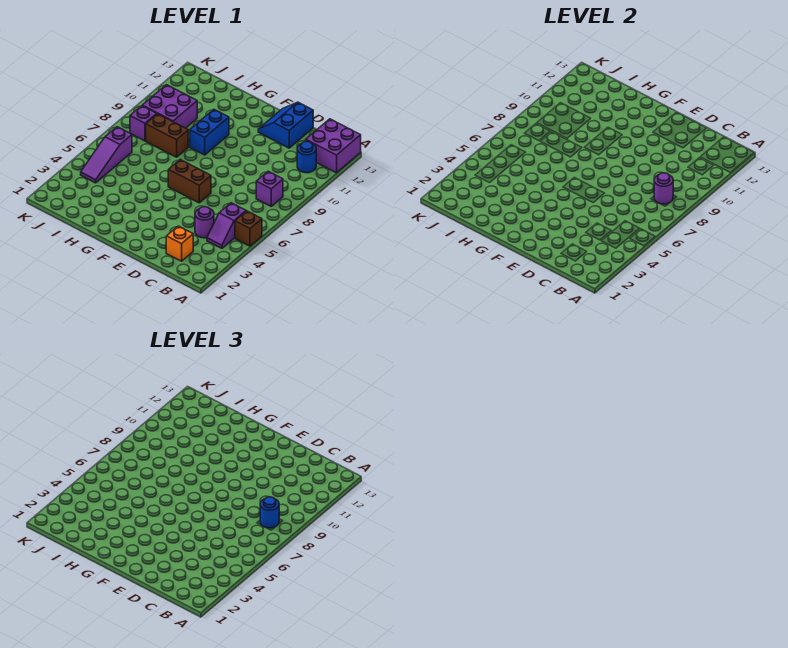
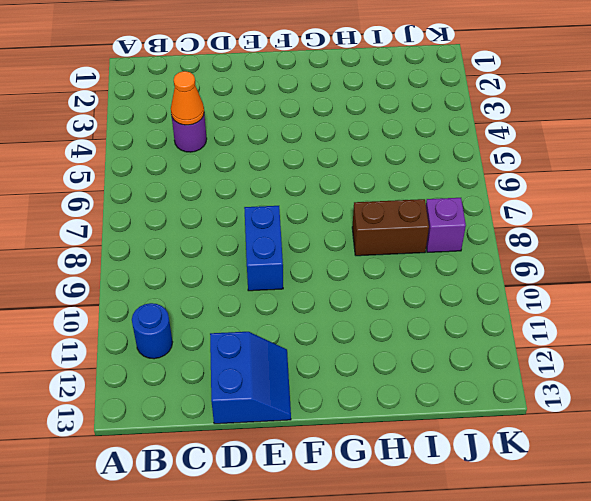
orange 1x1 cone [171,71,204,125] -> none
blue 1x2 brick [244,206,283,291] -> blue 1x2 brick moved to [190,109,229,155]
none -> brown 1x1 brick [235,211,262,246]
none -> purple 2x2 brick [306,119,361,173]
none -> purple 1x2 slope [207,203,246,248]

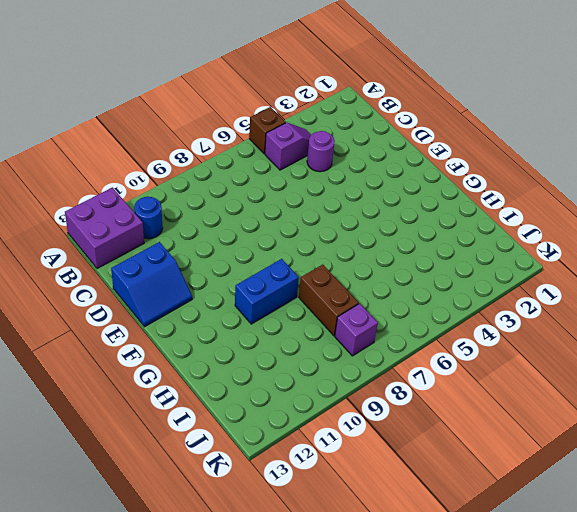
none -> purple 1x1 brick [256,171,283,206]
none -> orange 1x1 brick [166,226,193,261]
none -> brown 1x2 brick [168,159,211,203]

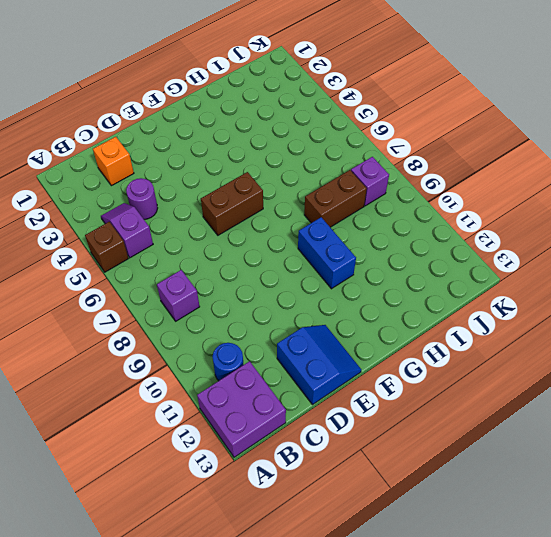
none -> purple 2x2 brick [142,85,197,128]
none -> purple 1x3 slope [81,127,132,183]
none -> purple 1x1 round brick [654,173,673,204]

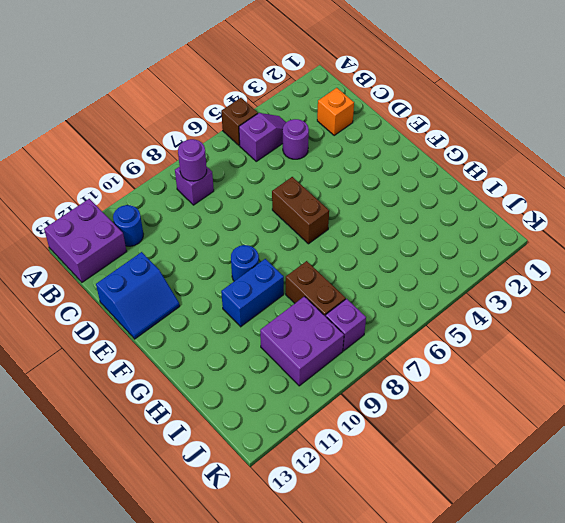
blue 1x1 round brick [231,245,259,281] -> blue 1x1 round brick moved to [260,497,279,528]
none -> purple 1x3 slope [81,127,132,183]

